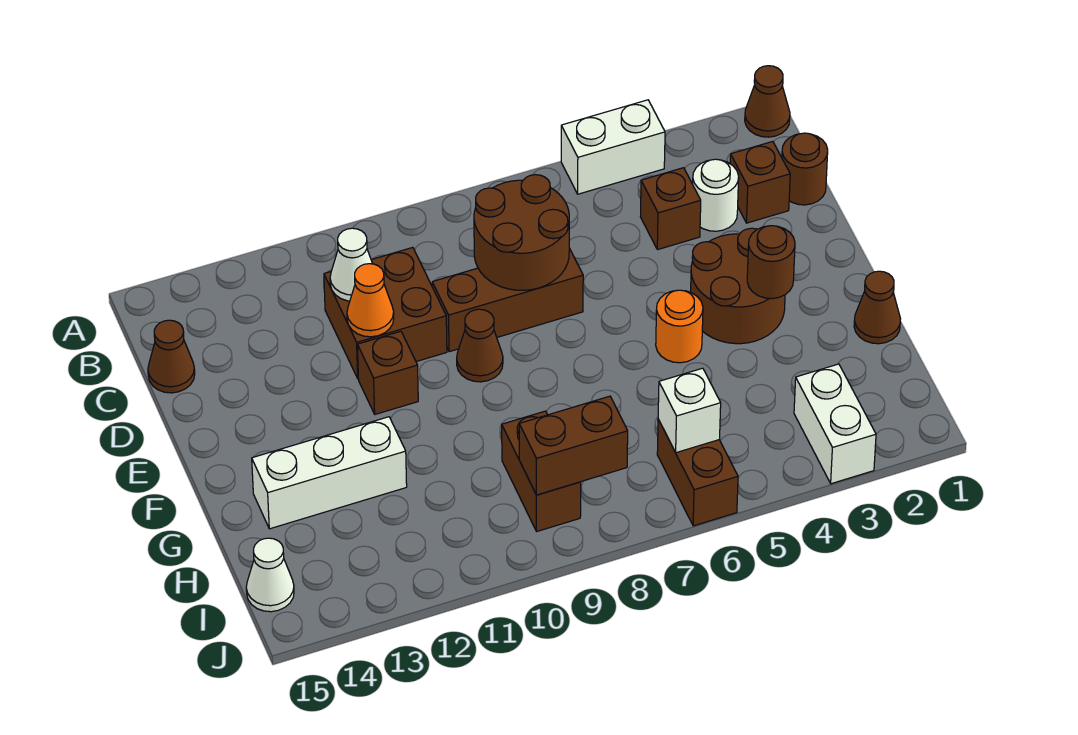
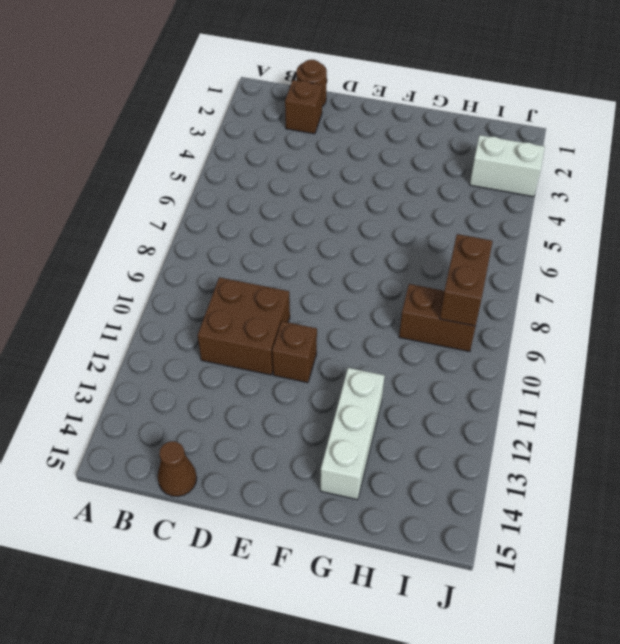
none -> brown 1x1 cone [745,66,790,137]
none -> white 1x2 brick [561,100,665,194]
none -> white 1x1 round brick [693,159,739,231]

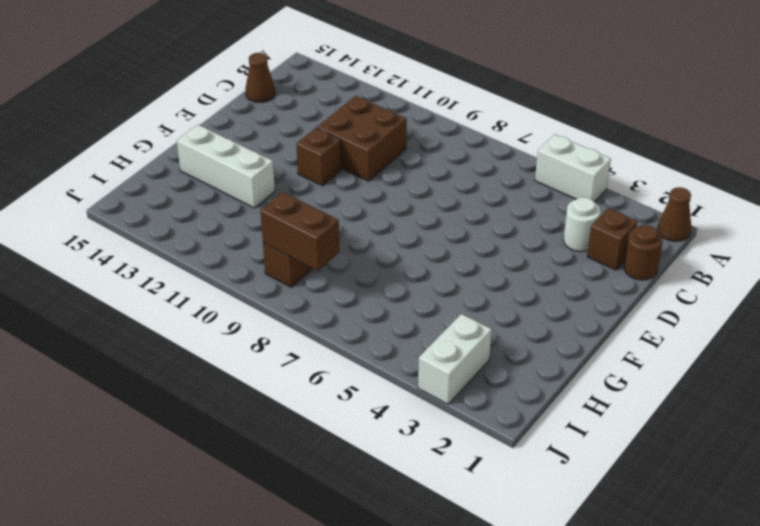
none -> brown 1x1 brick [641,168,701,250]
none -> brown 1x3 brick [432,248,583,352]
none -> brown 2x2 round brick [691,228,785,344]

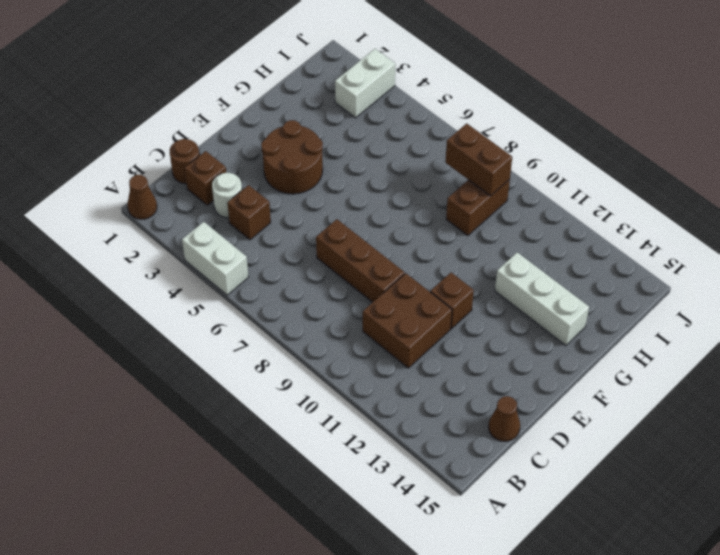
none -> brown 1x1 cone [457,309,503,382]
none -> orange 1x1 round brick [656,290,703,363]
none -> brown 1x1 cone [854,271,900,344]

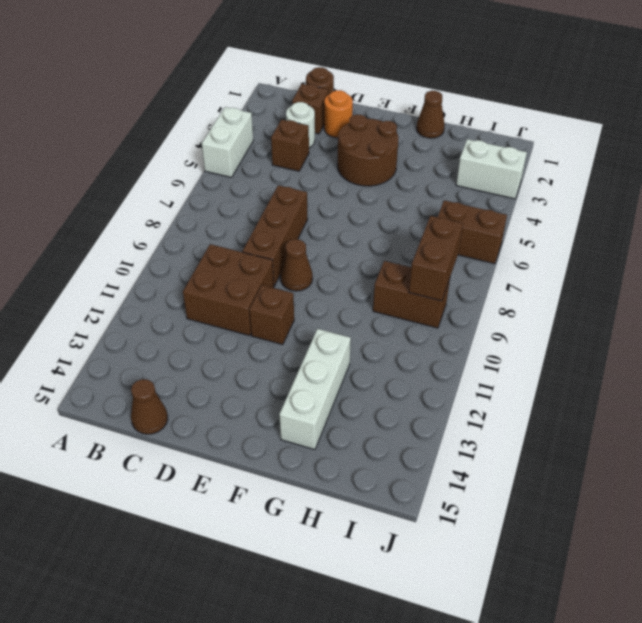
orange 1x1 round brick [324,90,353,138] -> orange 1x1 round brick moved to [656,290,703,363]
none -> brown 1x1 cone [745,66,790,137]
none -> white 1x1 cone [246,538,294,612]
none -> brown 2x2 round brick [474,175,569,290]

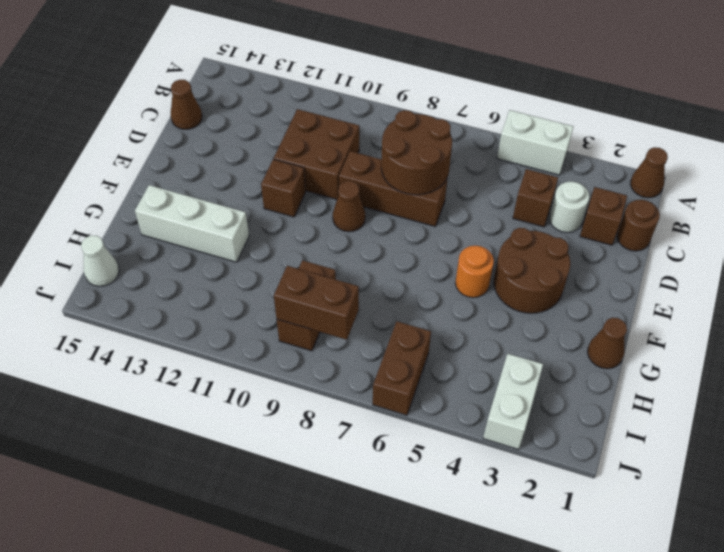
none -> white 1x1 cone [330,228,373,301]
none -> orange 1x1 cone [347,264,394,337]
none -> brown 1x1 round brick [747,226,795,299]

